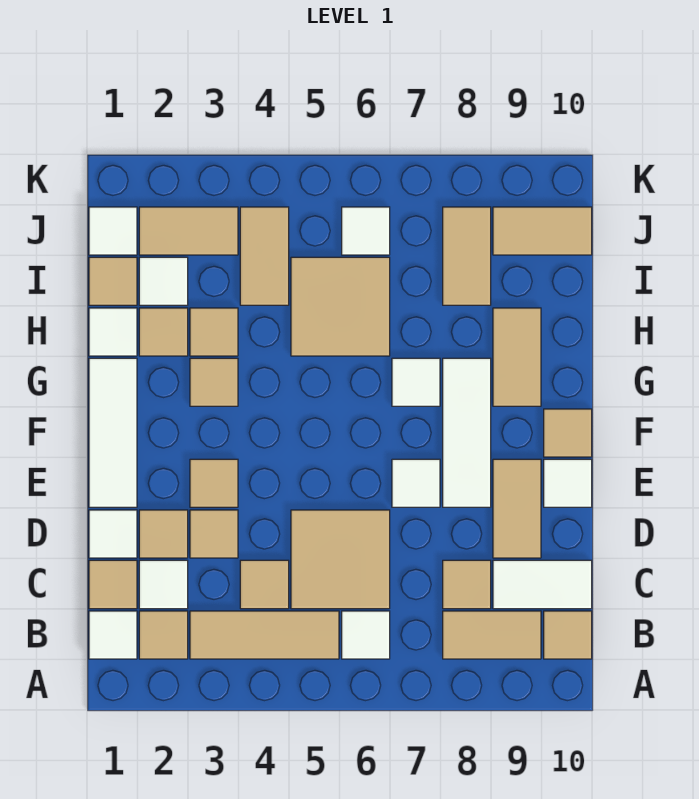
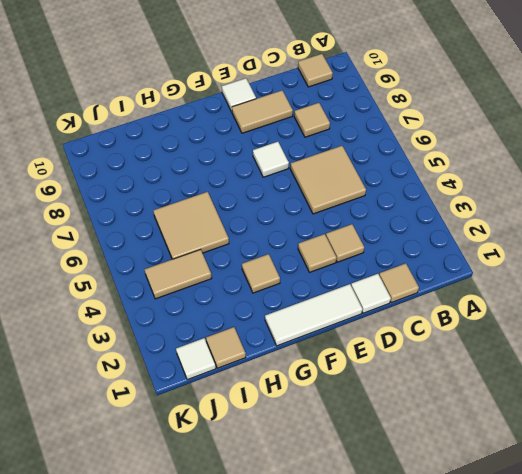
none -> white 1x1 tile [89,611,137,659]
none -> tan 1x1 tile [139,611,188,659]
none -> tan 1x3 tile [190,611,339,659]
none -> white 1x1 tile [342,611,390,659]

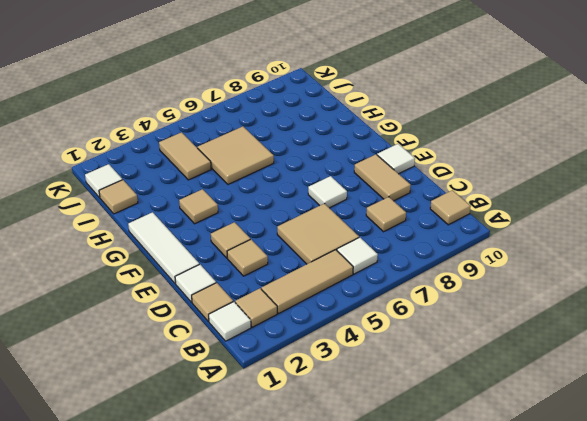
none -> tan 1x2 tile [443,611,541,659]
none -> white 1x1 tile [139,560,188,609]
none -> tan 1x1 tile [240,560,289,609]
none -> white 1x2 tile [493,560,592,609]

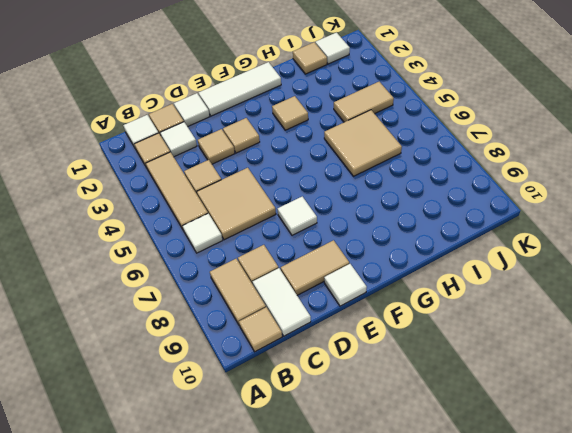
none -> tan 1x1 tile [139,510,188,558]
none -> white 1x3 tile [443,358,491,507]
none -> tan 1x1 tile [544,409,592,457]
none -> white 1x1 tile [392,358,440,406]

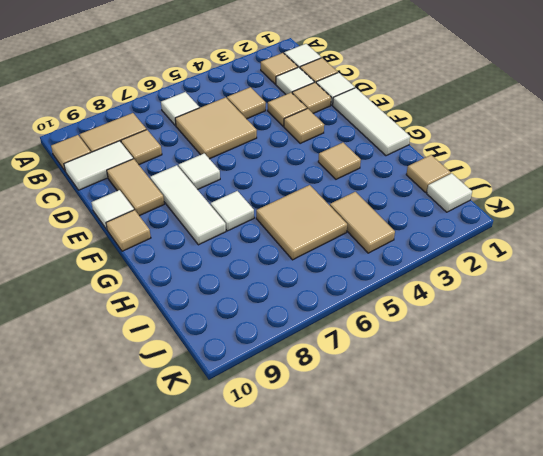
none -> tan 1x3 tile [190,611,339,659]
none -> tan 1x2 tile [493,308,541,406]
none -> white 1x1 tile [89,308,137,356]
none -> tan 1x1 tile [139,308,188,356]

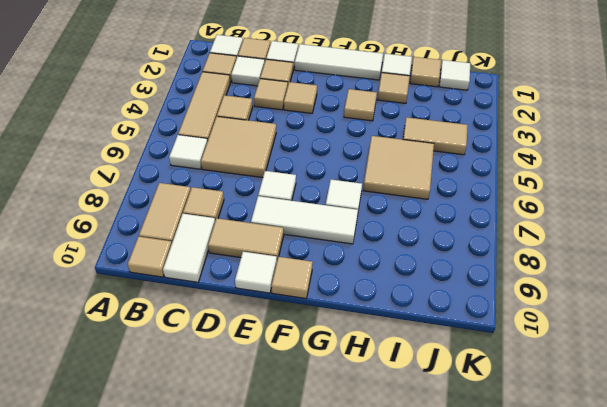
none -> tan 1x2 tile [493,308,541,406]
none -> tan 1x1 tile [190,308,238,356]
none -> white 1x1 tile [139,257,188,305]
none -> tan 1x2 tile [443,207,491,305]

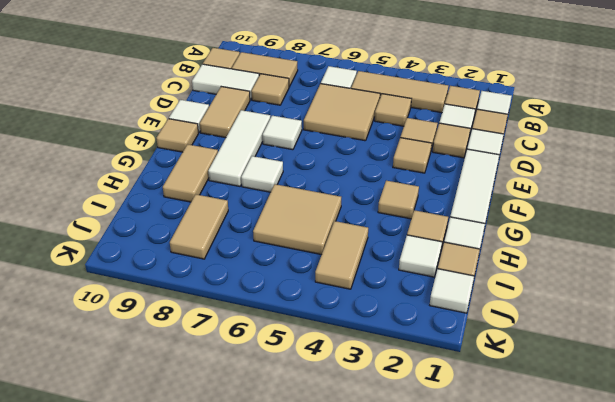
none -> tan 1x1 tile [190,308,238,356]
none -> tan 1x2 tile [139,207,238,255]
none -> white 1x1 tile [342,207,390,255]
none -> tan 1x2 tile [493,207,592,255]

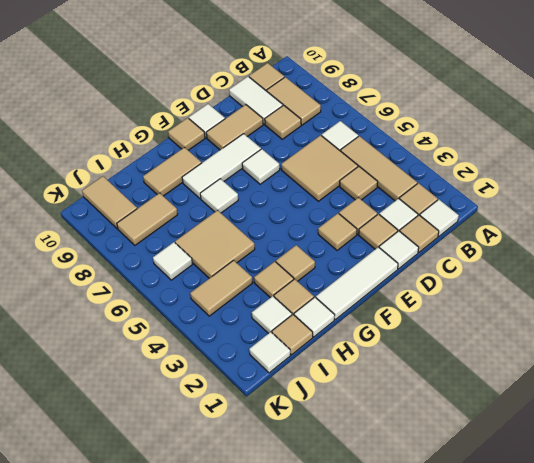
none -> tan 1x2 tile [139,207,238,255]

